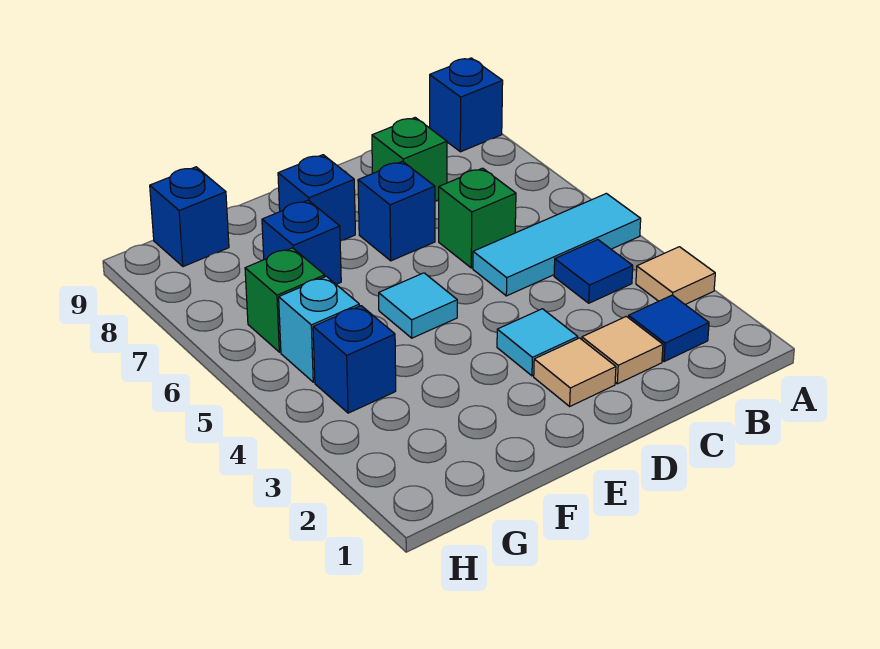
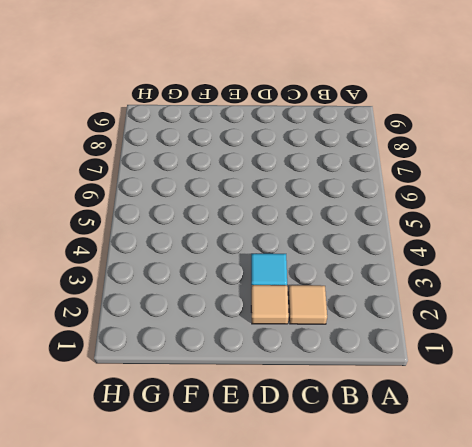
none -> tan 1x1 tile [636,247,715,304]
none -> cyan 1x3 tile [473,193,641,296]
none -> blue 1x1 brick [430,58,503,152]

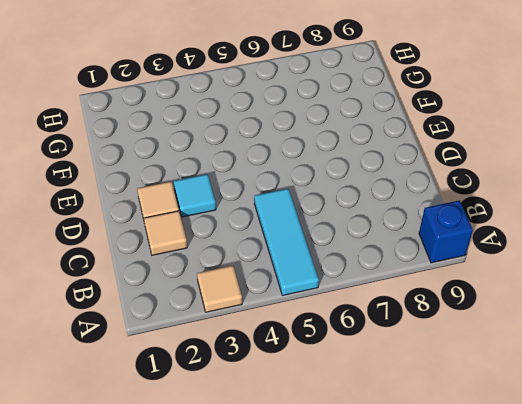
none -> blue 1x1 tile [629,295,709,362]
none -> blue 1x1 tile [554,240,633,303]
none -> green 1x1 brick [439,168,516,268]

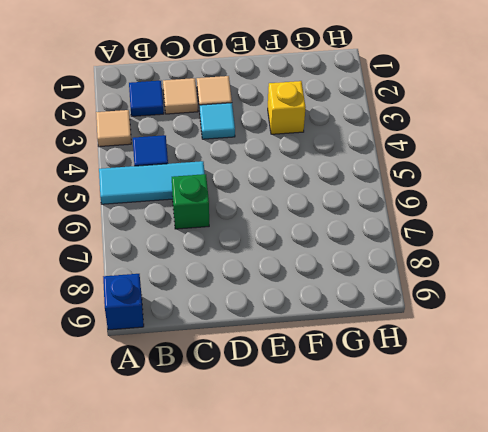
yellow 1x1 brick [268,81,306,134] -> none
none -> green 1x1 brick [372,118,447,201]
none -> blue 1x1 brick [358,161,435,261]
none -> cyan 1x1 tile [379,273,457,338]

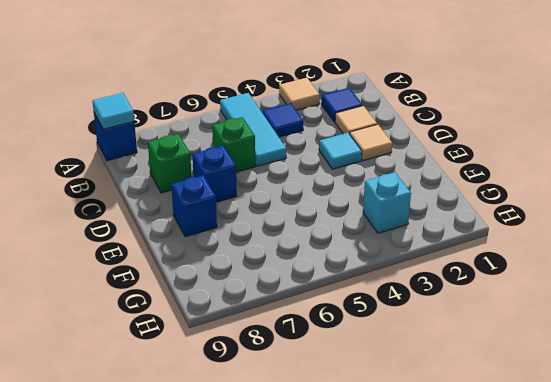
cyan 1x1 tile [92,93,134,129] -> cyan 1x1 tile moved to [379,273,457,338]
cyan 1x1 brick [363,172,411,233] -> cyan 1x1 brick moved to [279,276,359,382]
none -> blue 1x1 brick [262,200,341,284]
none -> blue 1x1 brick [313,306,396,413]
none -> green 1x1 brick [245,248,325,352]

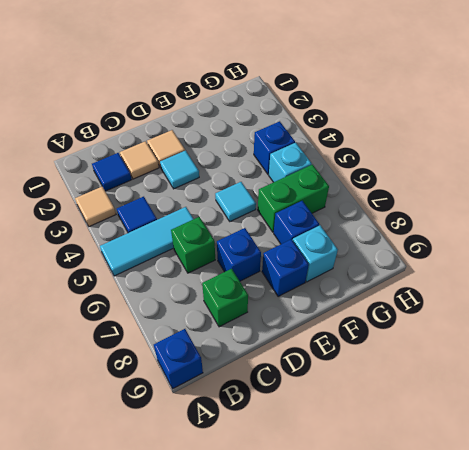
green 1x2 brick [258,165,329,232] -> green 1x1 brick [245,248,325,352]
cyan 1x1 brick [293,225,338,282] -> none
none -> blue 1x1 brick [150,167,229,267]

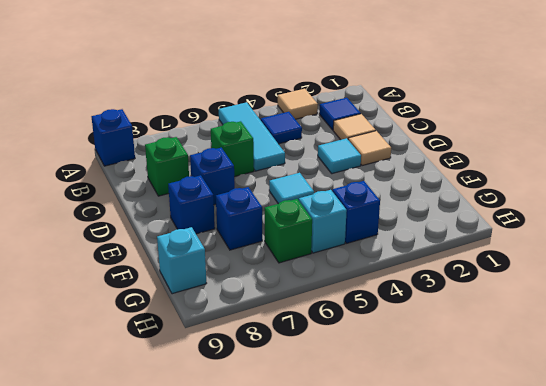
cyan 1x1 brick [157,227,207,294] -> blue 1x1 brick [150,167,229,267]

